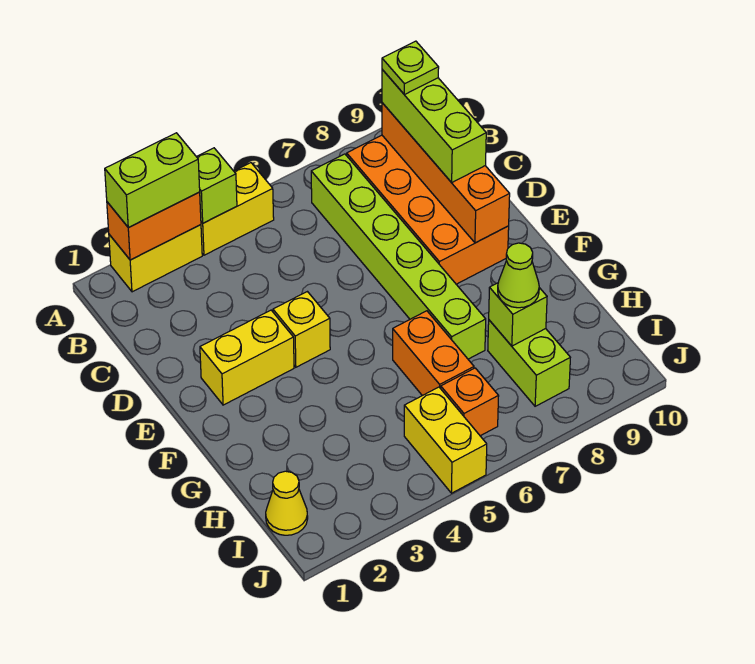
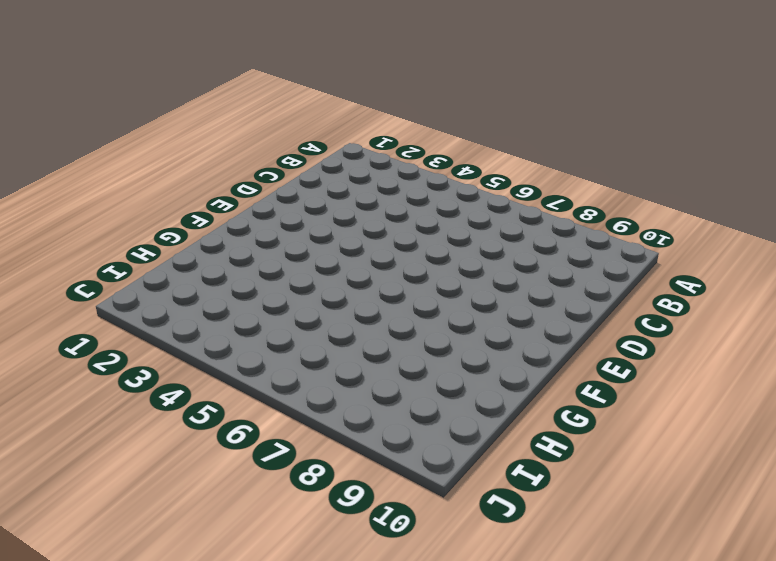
none -> yellow 1x2 brick [109,225,202,292]
none -> yellow 1x2 brick [201,163,274,255]
none -> lime 1x6 brick [311,154,486,359]

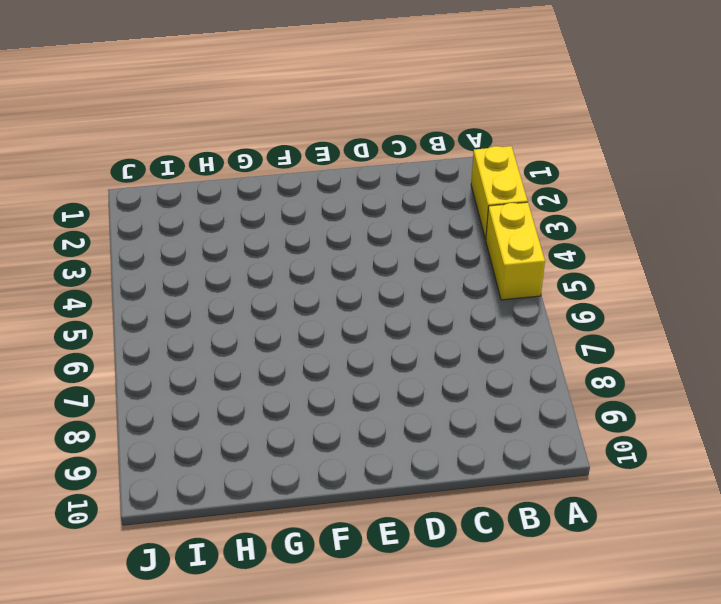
none -> lime 1x6 brick [311,154,486,359]
none -> orange 2x4 brick [347,135,509,284]
none -> yellow 1x2 brick [200,310,294,405]

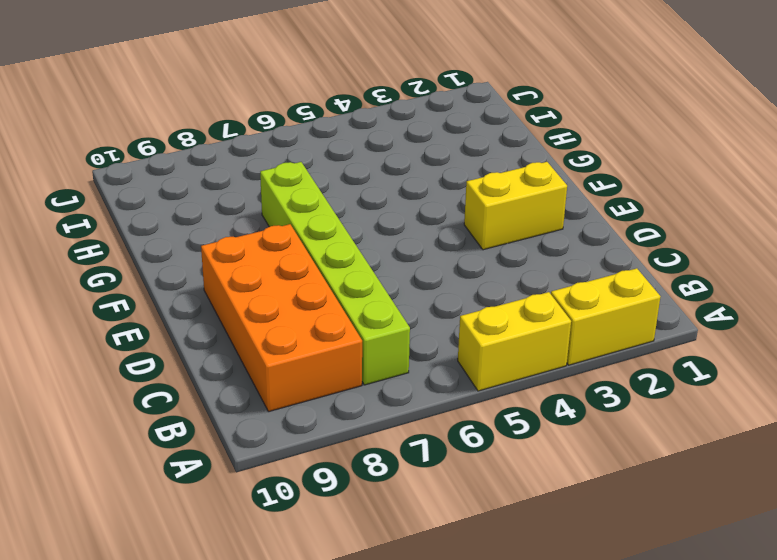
none -> yellow 1x1 brick [273,292,330,367]
none -> orange 1x2 brick [393,311,474,396]
none -> lime 1x2 brick [488,320,570,406]

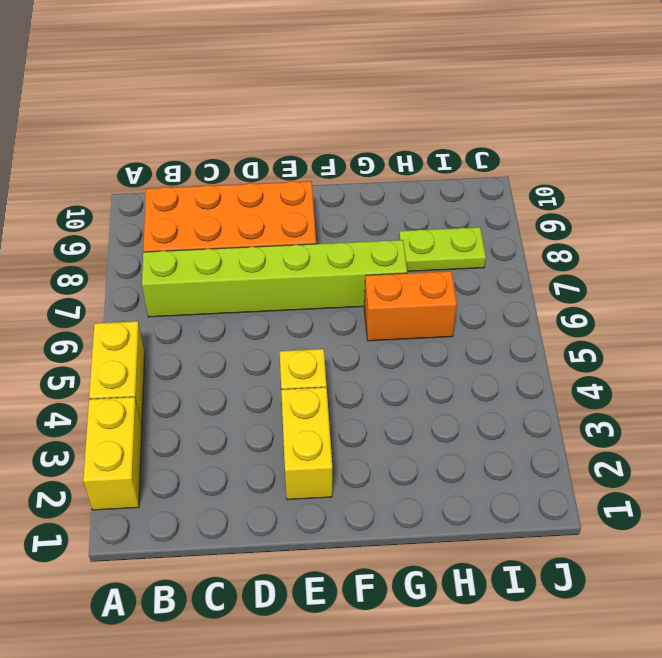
lime 1x2 plate [399,227,486,271] -> lime 1x2 brick [488,320,570,406]
none -> yellow 1x1 cone [266,471,308,535]
none -> yellow 1x2 brick [404,387,487,493]
none -> orange 1x1 brick [441,368,499,436]

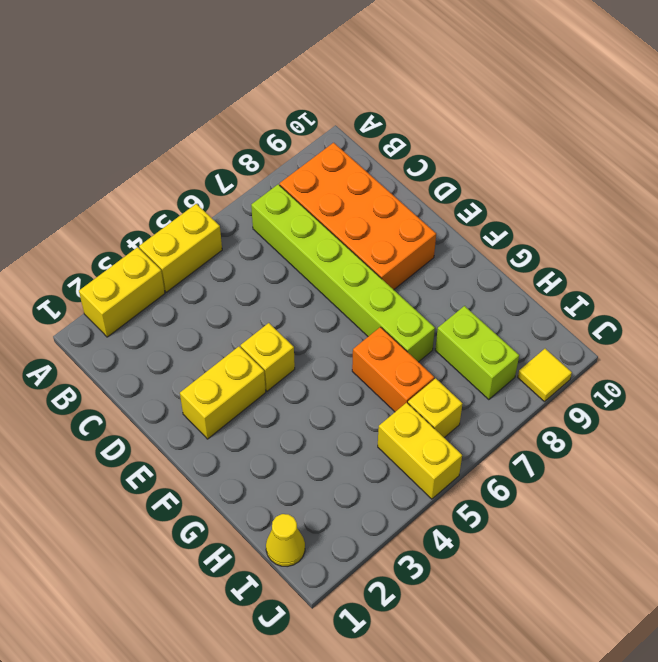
yellow 1x1 brick [408,378,463,438] -> orange 1x1 brick [441,368,499,436]
yellow 1x1 tile [518,349,572,402] -> none
none -> orange 1x2 brick [107,192,201,260]
none -> lime 1x1 brick [197,148,237,223]
none -> orange 1x4 brick [382,103,510,243]

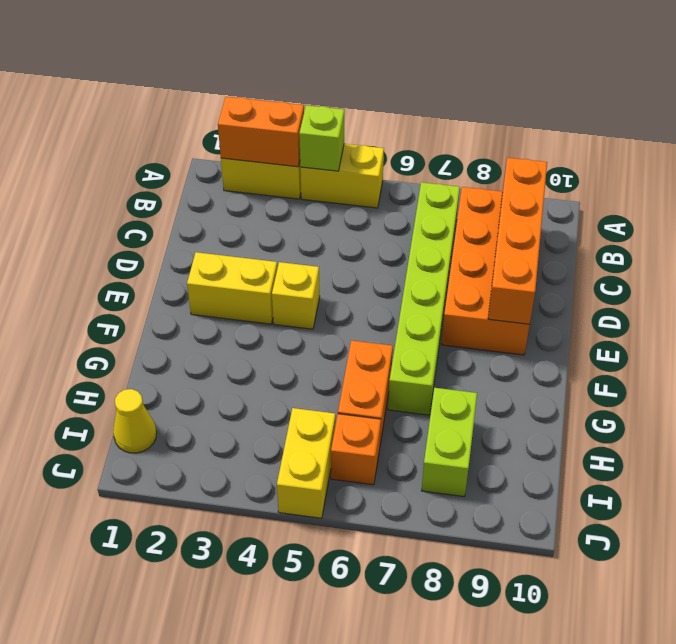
none -> lime 1x1 brick [489,283,547,346]
none -> lime 1x2 brick [105,133,200,228]
none -> lime 1x3 brick [382,70,486,183]

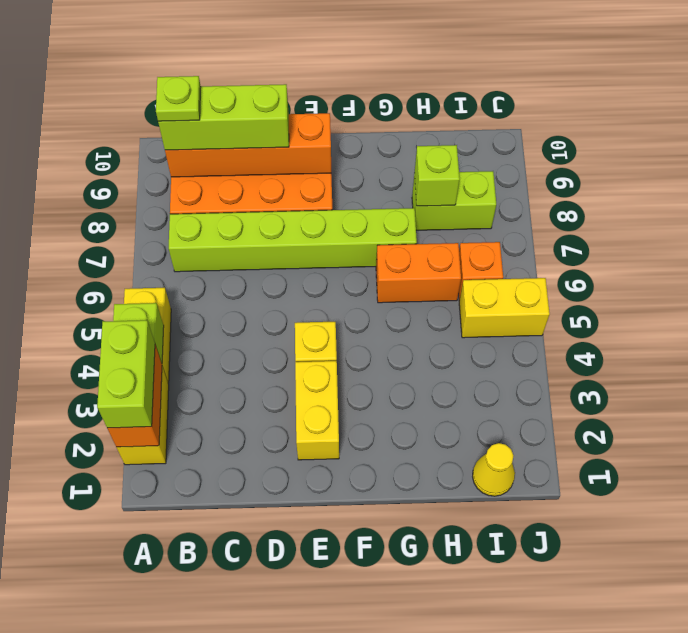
none -> lime 1x1 cone [498,243,539,308]

